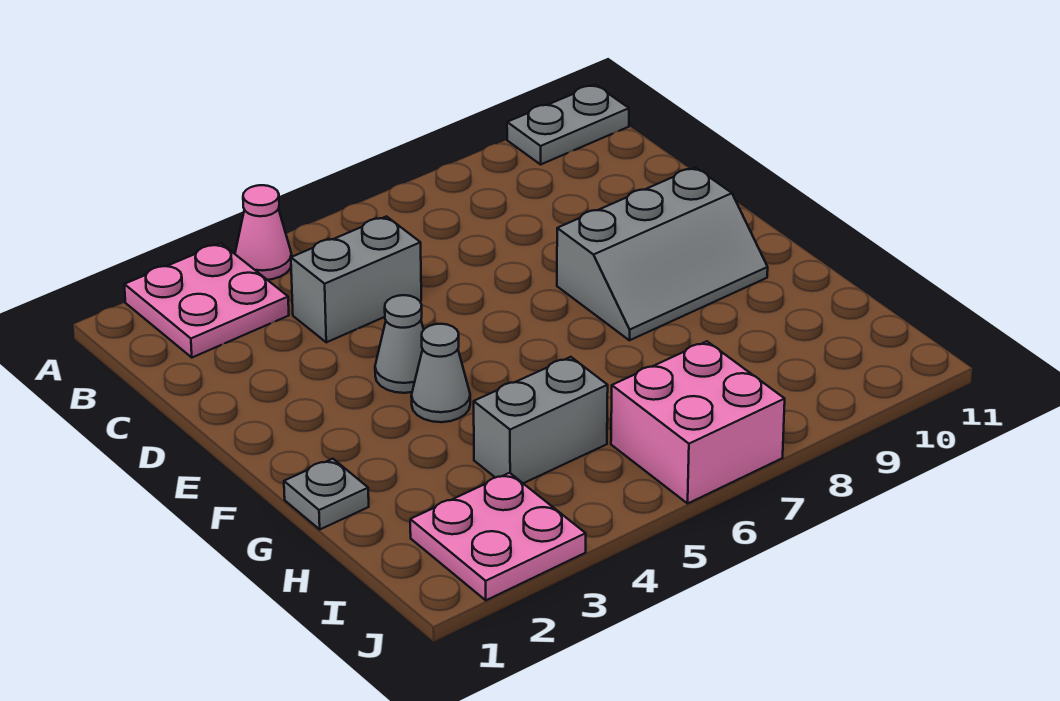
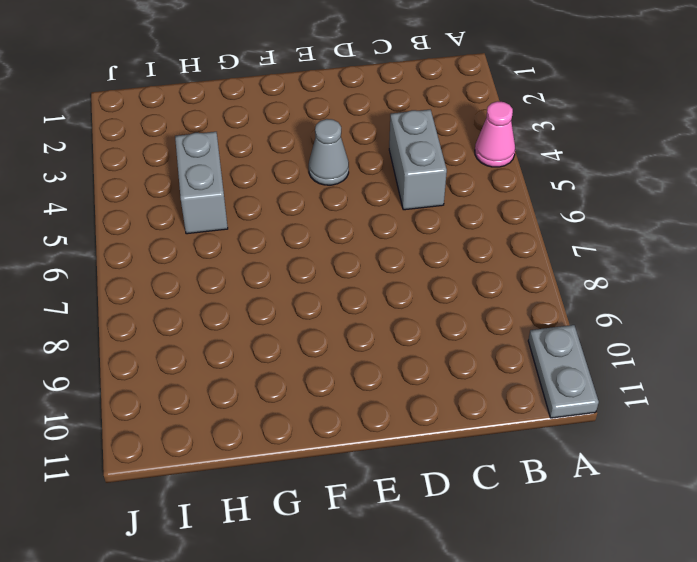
none -> pink 2x2 plate [124,243,289,357]
none -> grey 2x3 slope [557,167,768,340]

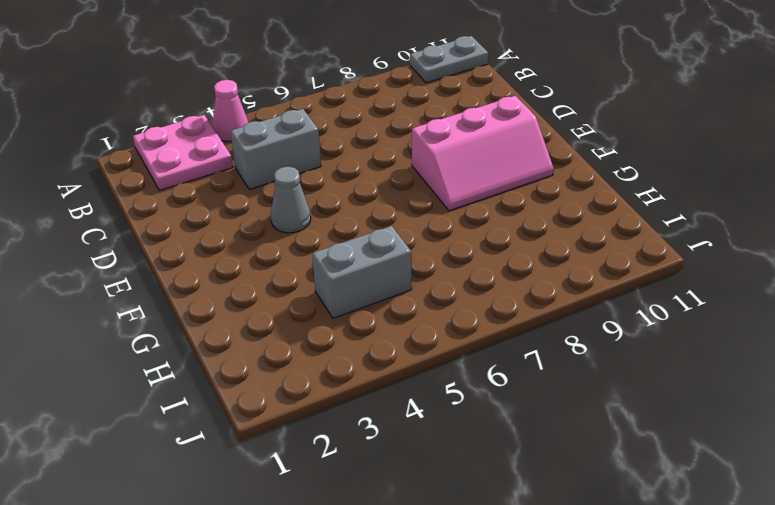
pink 2x3 slope [412,96,554,211] -> grey 2x3 slope [557,167,768,340]
none -> grey 1x1 cone [411,324,470,422]
none -> grey 1x1 plate [284,459,369,529]

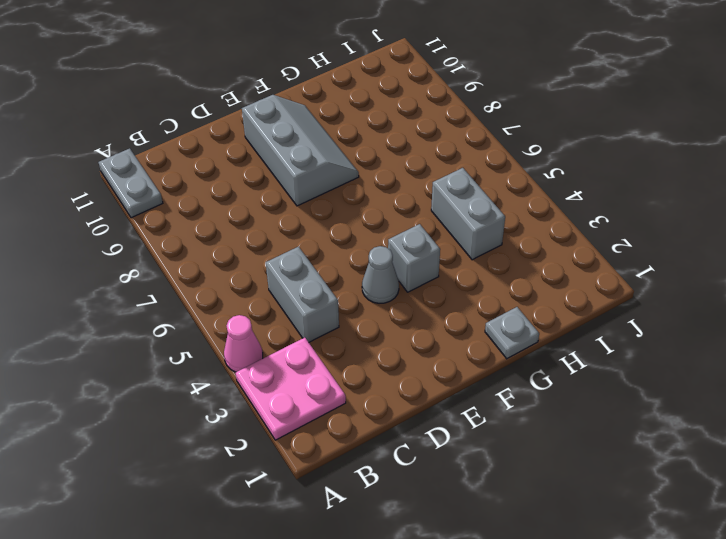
grey 1x1 brick [388,224,440,292] -> grey 1x1 cone [411,324,470,422]
none -> pink 2x2 plate [410,473,586,600]
none -> pink 2x2 brick [611,341,785,503]

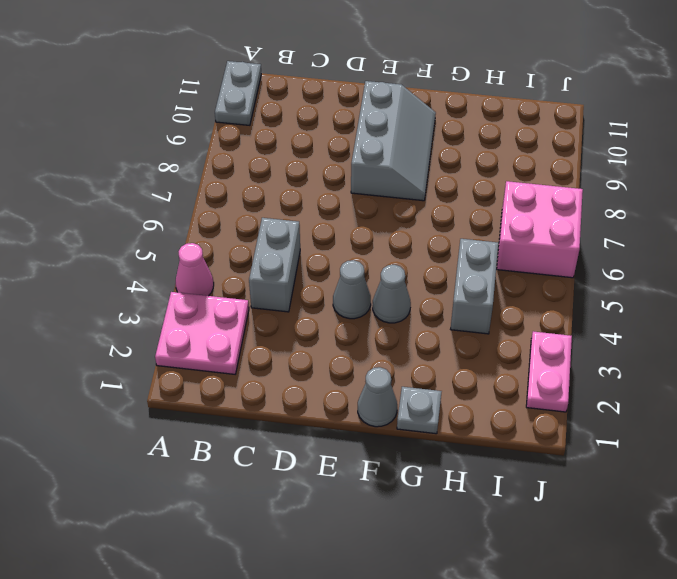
grey 1x1 cone [358,367,397,427] -> none
pink 1x2 plate [526,331,572,412] -> pink 2x2 plate [410,473,586,600]

